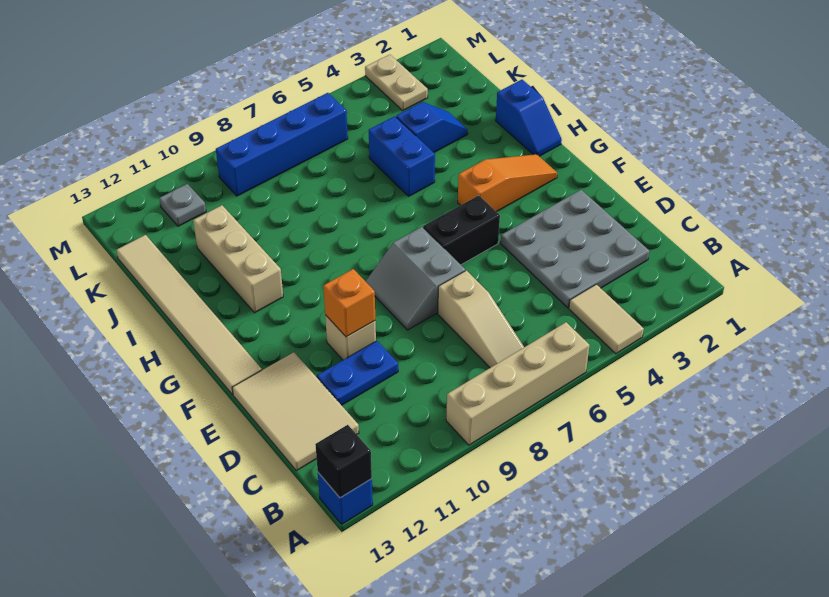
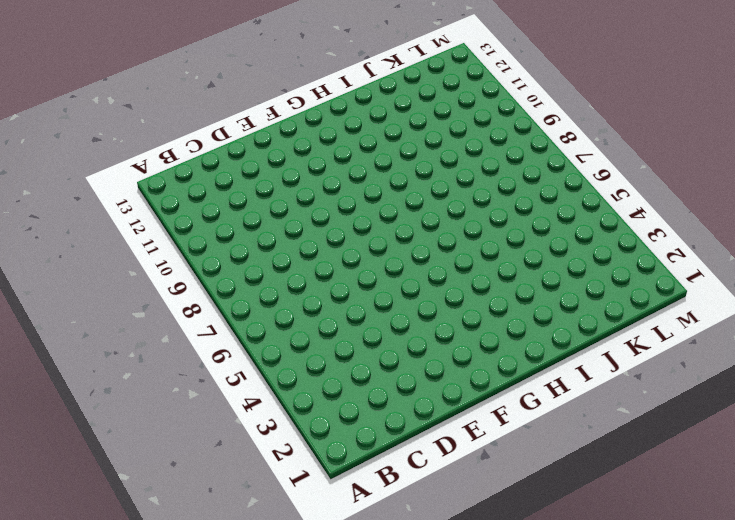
none -> tan 1x2 tile [569,284,644,354]
none -> tan 1x4 brick [446,322,589,445]
none -> blue 1x1 brick [318,473,373,524]

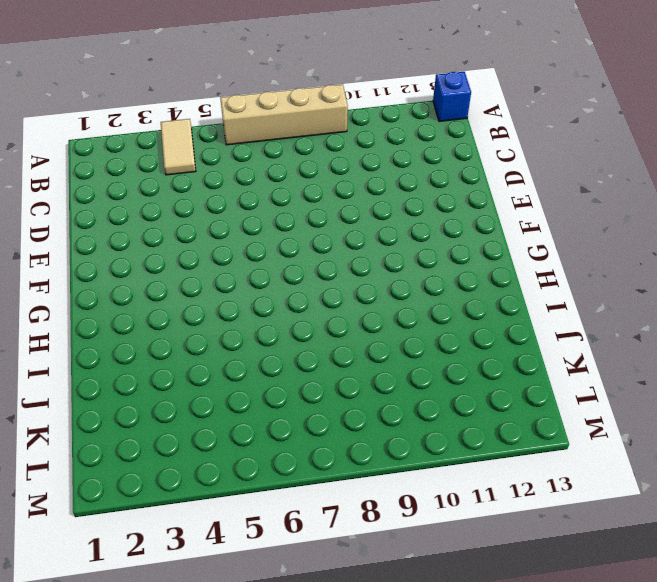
none -> tan 1x3 slope [438,270,524,368]
none -> grey 3x3 plate [501,190,649,308]
none -> tan 2x3 tile [232,352,359,471]

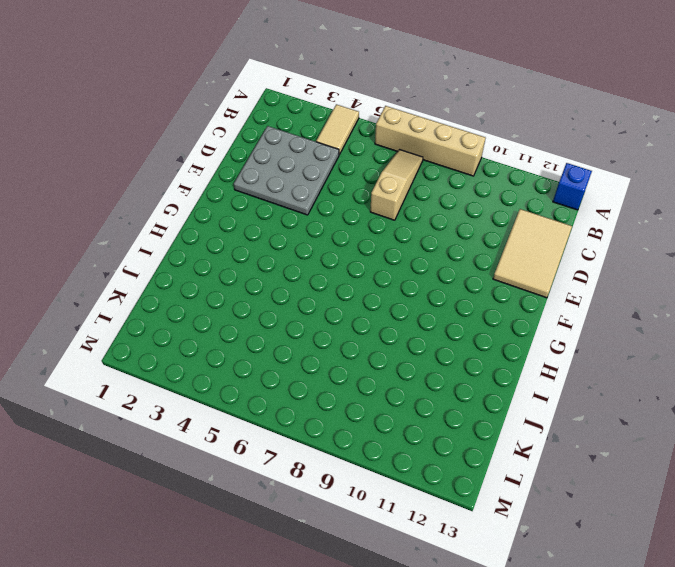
none -> blue 1x2 plate [317,341,398,405]
none -> grey 2x2 slope [366,227,465,330]
none -> tan 1x1 brick [325,315,376,360]

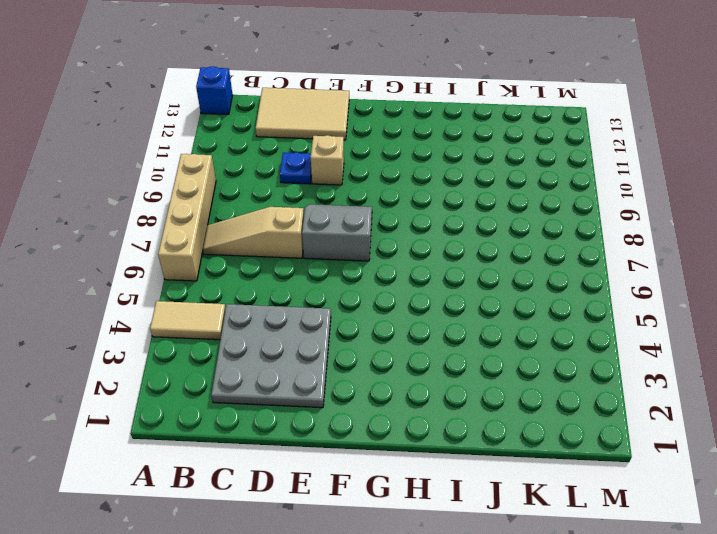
blue 1x1 plate [280,152,312,184] -> blue 1x2 plate [317,341,398,405]
none -> black 1x2 brick [423,195,500,265]
none -> tan 1x6 tile [116,235,262,395]
none -> orange 1x3 slope [458,154,557,212]

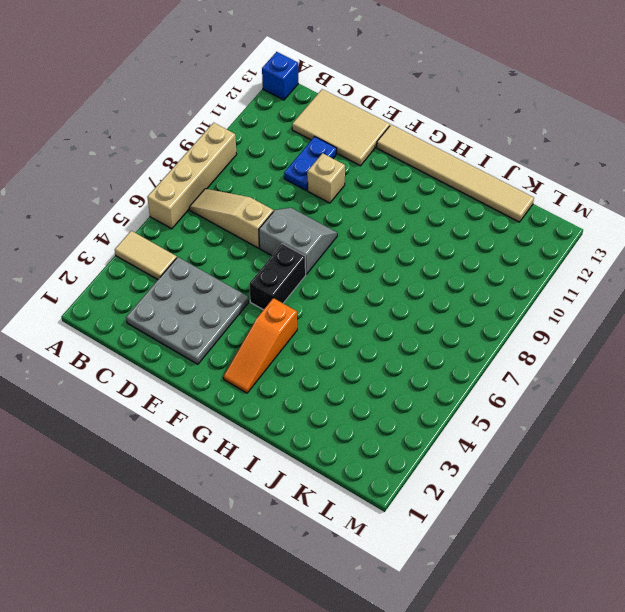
none -> blue 1x2 slope [496,80,562,156]
none -> tan 1x3 brick [193,205,283,313]
none -> blue 1x2 brick [369,116,435,196]

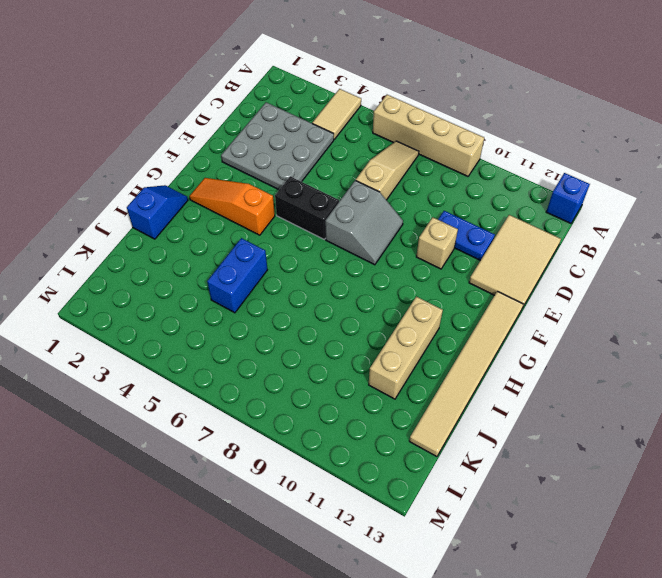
none -> blue 1x2 slope [396,102,468,152]
none -> tan 1x2 plate [365,55,428,111]
none -> blue 1x4 brick [216,93,348,196]

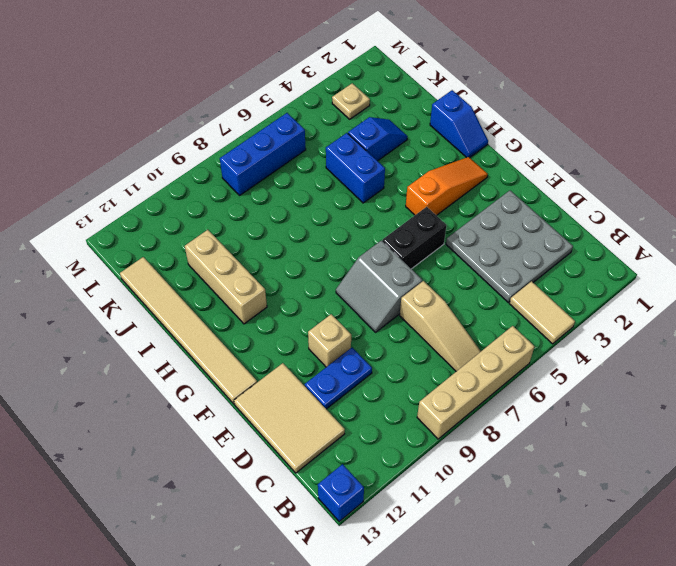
tan 1x1 plate [332,83,370,119] -> tan 1x2 plate [365,55,428,111]
blue 1x3 brick [220,113,306,195] -> blue 1x4 brick [216,93,348,196]
none -> grey 1x1 plate [159,184,206,226]
none -> black 1x1 brick [315,425,372,498]
none -> orange 1x1 brick [323,269,375,337]

